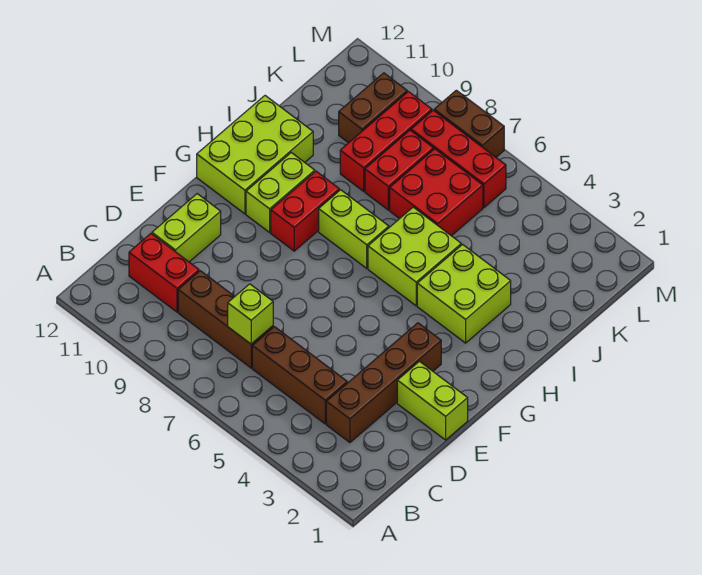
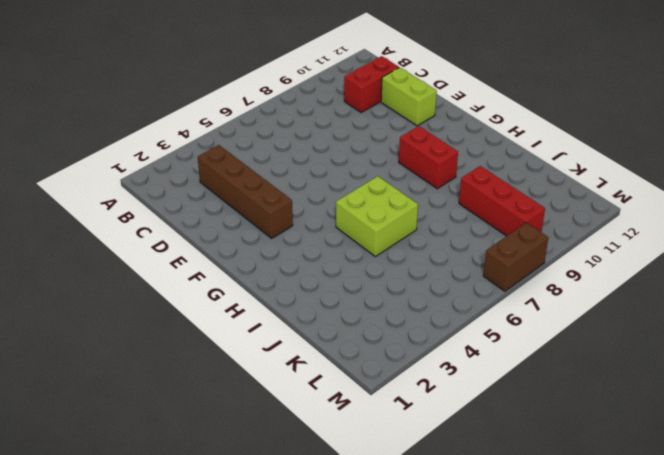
none -> brown 1x3 brick [252,327,347,424]
none -> brown 1x3 brick [178,271,273,368]
none -> lime 1x2 brick [397,361,468,440]

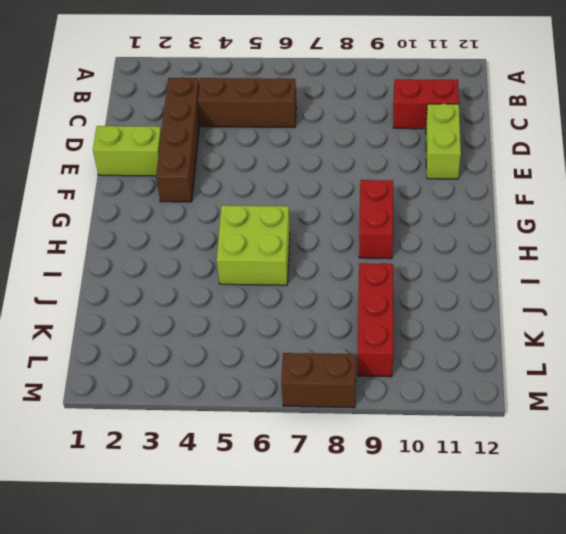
none -> brown 1x3 brick [178,271,273,368]
none -> lime 1x2 brick [246,153,315,232]
none -> lime 2x3 brick [197,96,313,214]

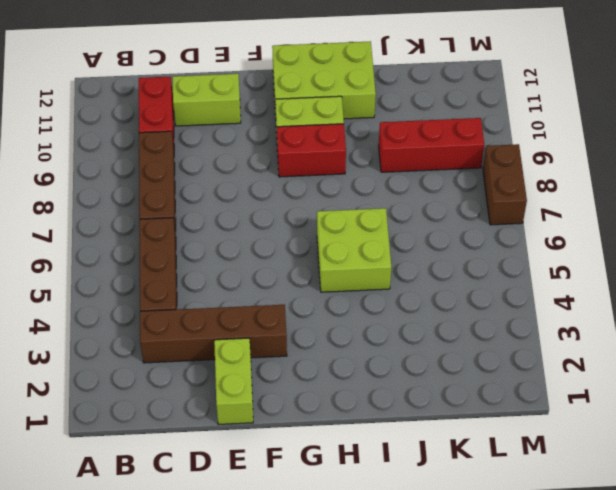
none -> lime 2x2 brick [417,245,511,343]
none -> lime 1x2 brick [319,190,389,268]
none -> red 2x2 brick [390,149,483,236]

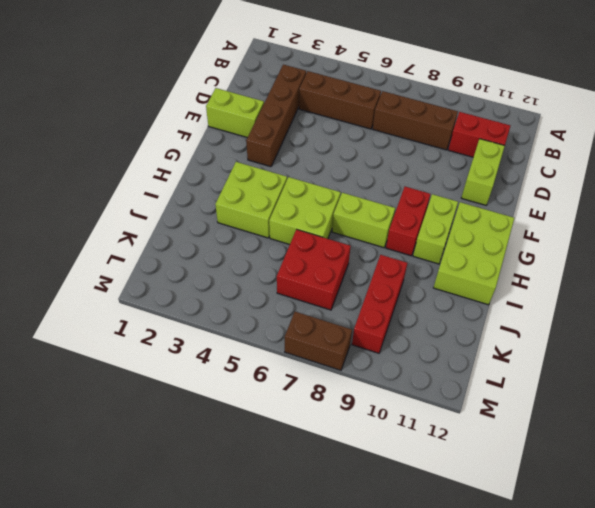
none -> red 1x2 brick [365,130,434,210]
none -> brown 1x2 brick [339,73,407,143]
none -> red 1x3 brick [411,110,506,207]

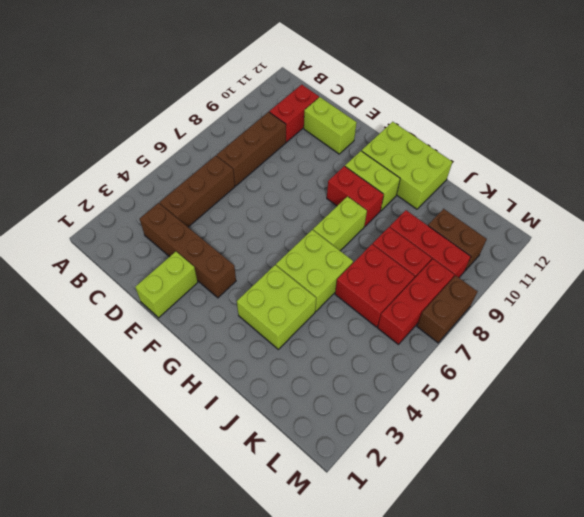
none -> lime 1x1 brick [228,284,273,344]

